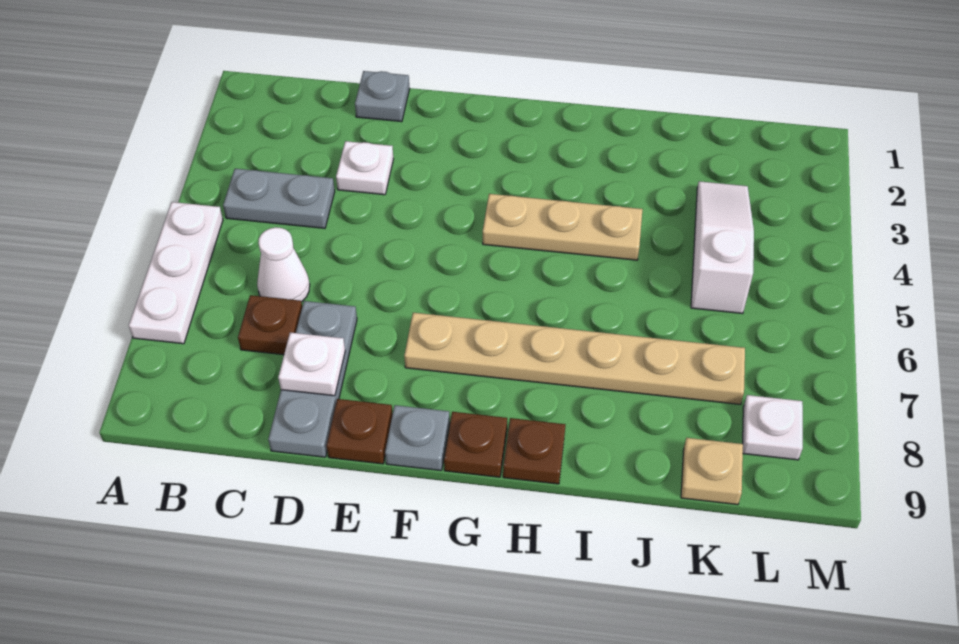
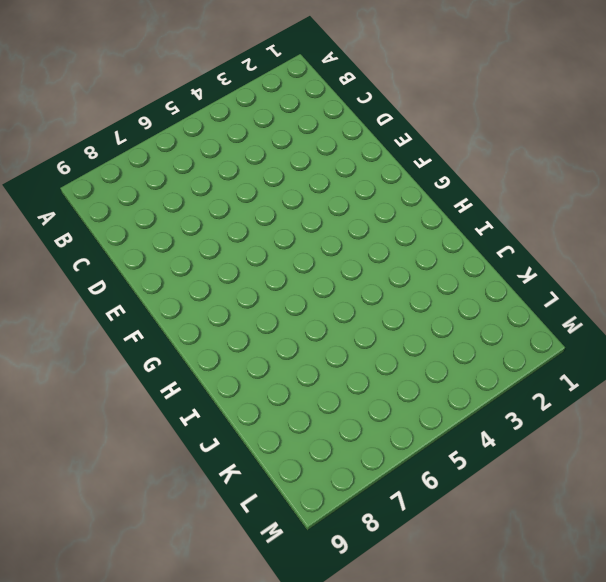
none -> white 1x3 plate [129,202,223,344]
none -> grey 1x2 plate [223,169,335,228]
none -> white 1x1 cone [257,227,310,302]

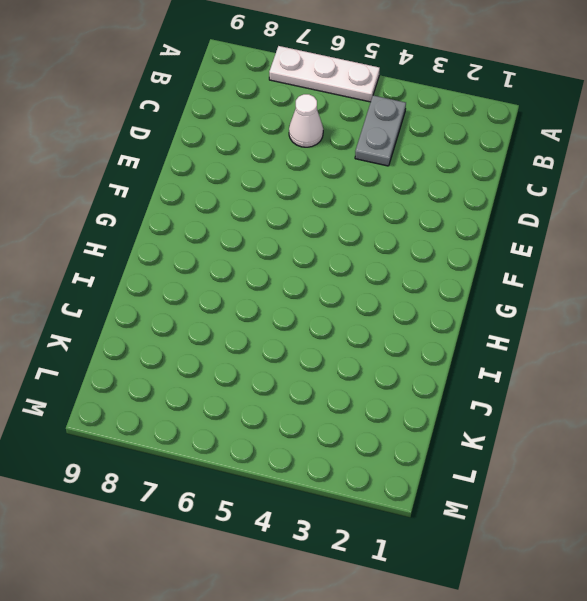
none -> brown 1x1 plate [238,295,302,355]
none -> grey 1x1 plate [355,71,409,122]
none -> white 1x1 plate [336,141,393,195]

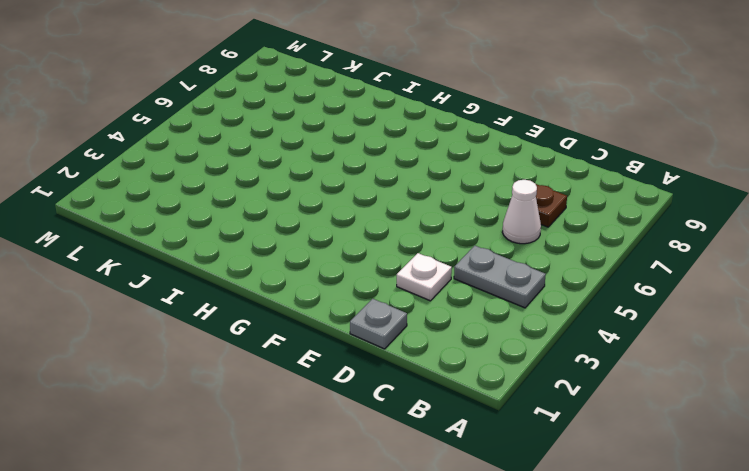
none -> white 1x3 plate [129,202,223,344]
none -> grey 1x3 plate [268,301,357,457]
none -> brown 1x1 plate [327,399,393,464]

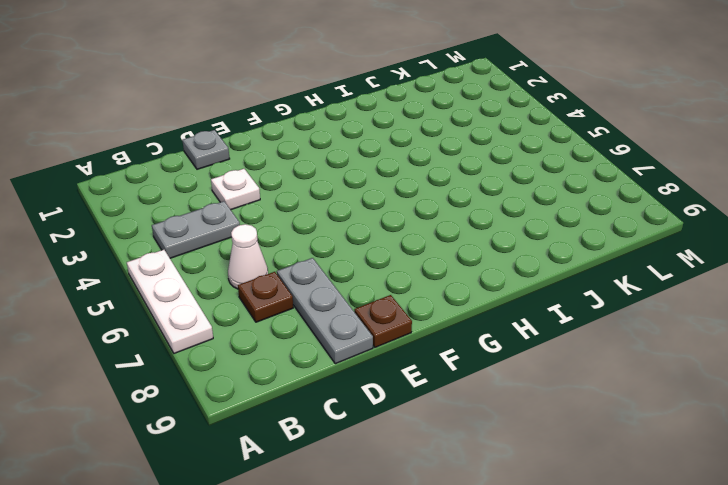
none -> tan 1x6 plate [404,313,745,404]
none -> grey 1x1 plate [385,405,450,471]
none -> tan 1x3 plate [483,194,643,260]

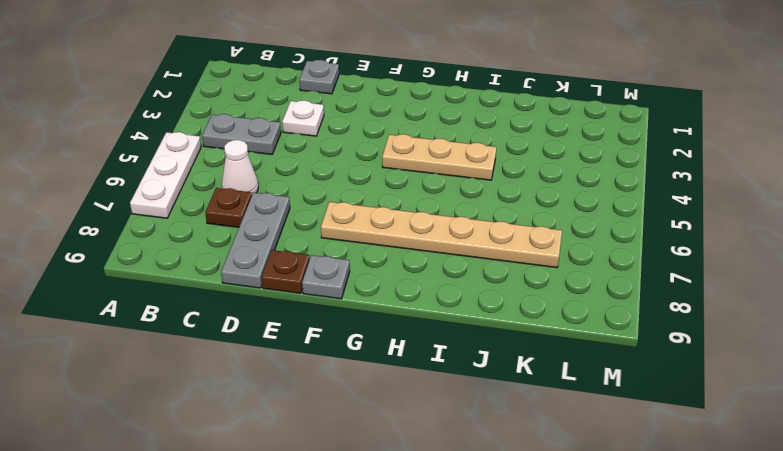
none -> brown 1x1 plate [444,412,507,477]
none -> brown 1x1 plate [503,418,565,484]
none -> white 1x3 slope [691,181,754,314]

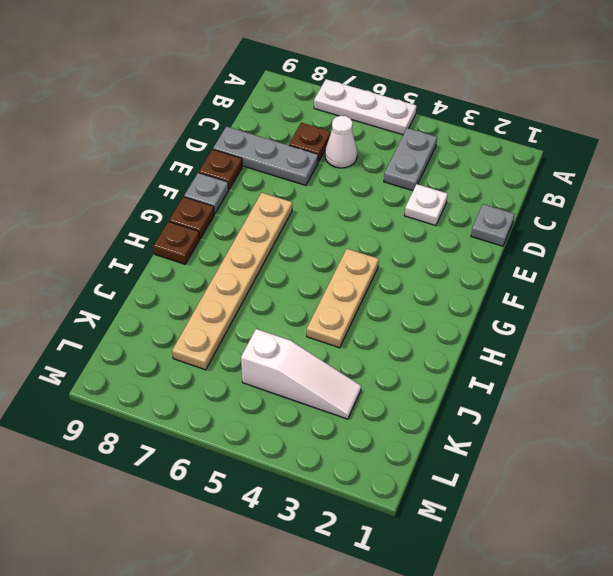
none -> tan 1x1 plate [681,438,743,505]
none -> white 1x1 plate [743,395,803,460]
none -> white 1x1 plate [278,332,345,396]

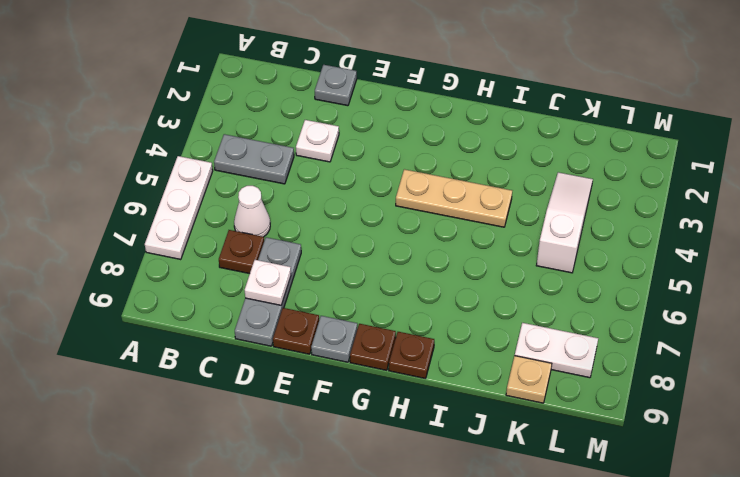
white 1x2 plate [515,323,598,378] -> white 1x1 plate [743,395,803,460]
none -> tan 1x6 plate [404,313,745,404]

